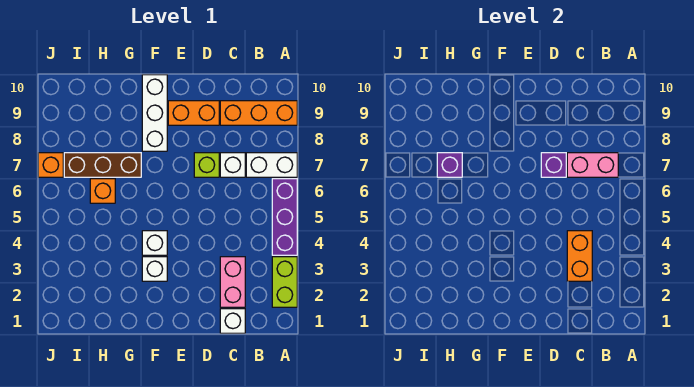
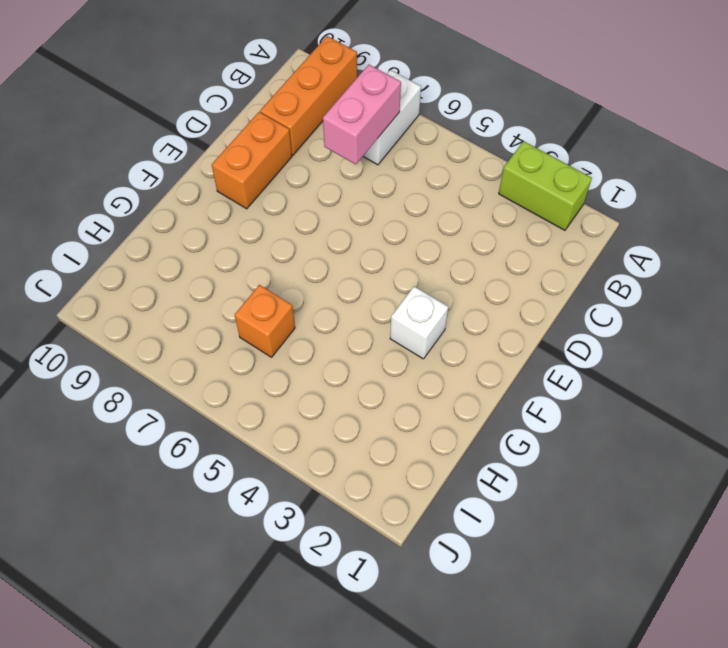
none -> purple 1x3 brick [272,179,297,255]
none -> white 1x1 brick [220,309,245,333]
none -> pink 1x2 brick [220,257,245,307]

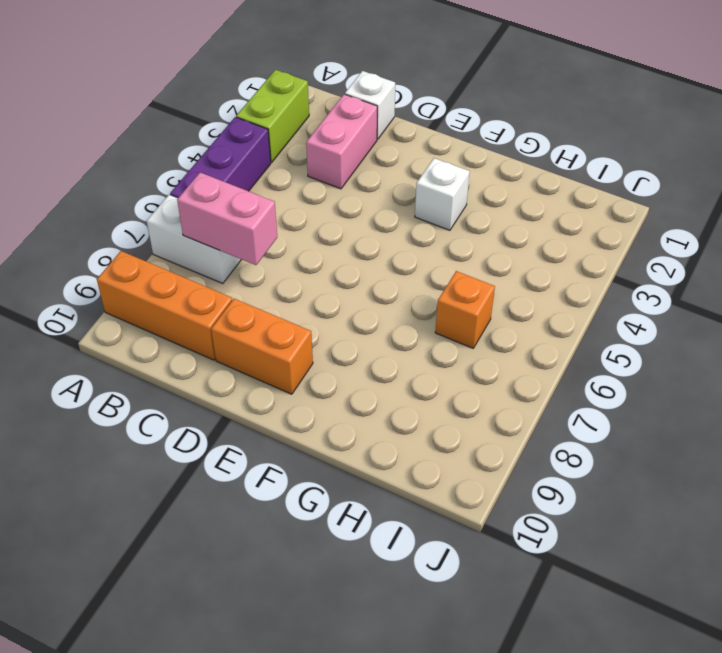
none -> white 1x1 brick [220,153,245,177]
none -> lime 1x1 brick [194,153,219,177]
none -> white 1x1 brick [142,231,167,255]

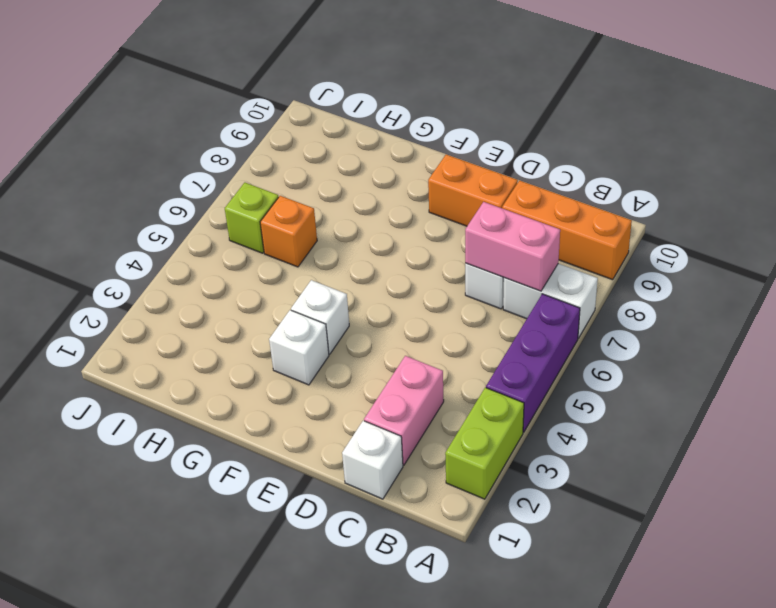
lime 1x1 brick [225,183,278,253] -> lime 1x1 brick moved to [194,153,219,177]
none -> white 1x3 brick [142,75,167,151]
none -> brown 1x3 brick [64,153,141,177]
none -> orange 1x1 brick [38,153,63,177]

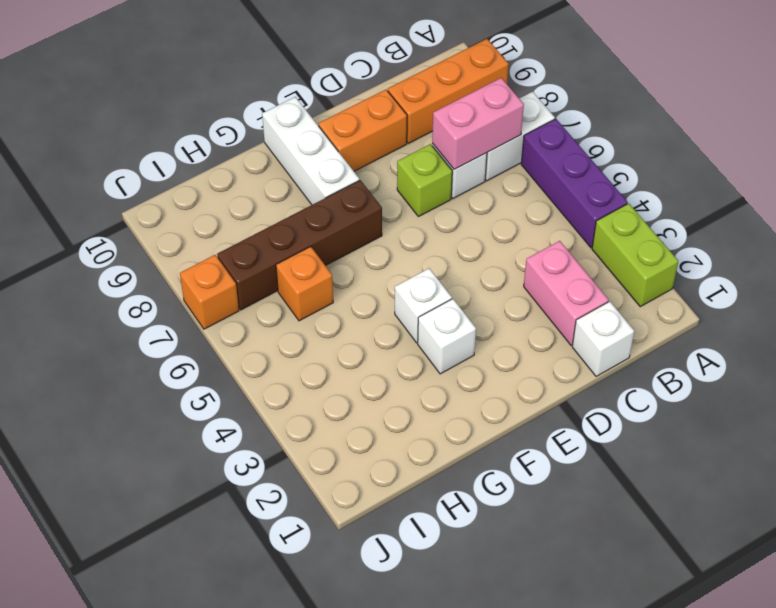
brown 1x4 brick [217,180,382,310] -> brown 1x3 brick [64,153,141,177]
none -> orange 1x2 brick [567,231,592,281]
none -> purple 1x1 brick [541,153,566,177]
none -> purple 1x1 brick [437,153,462,177]

